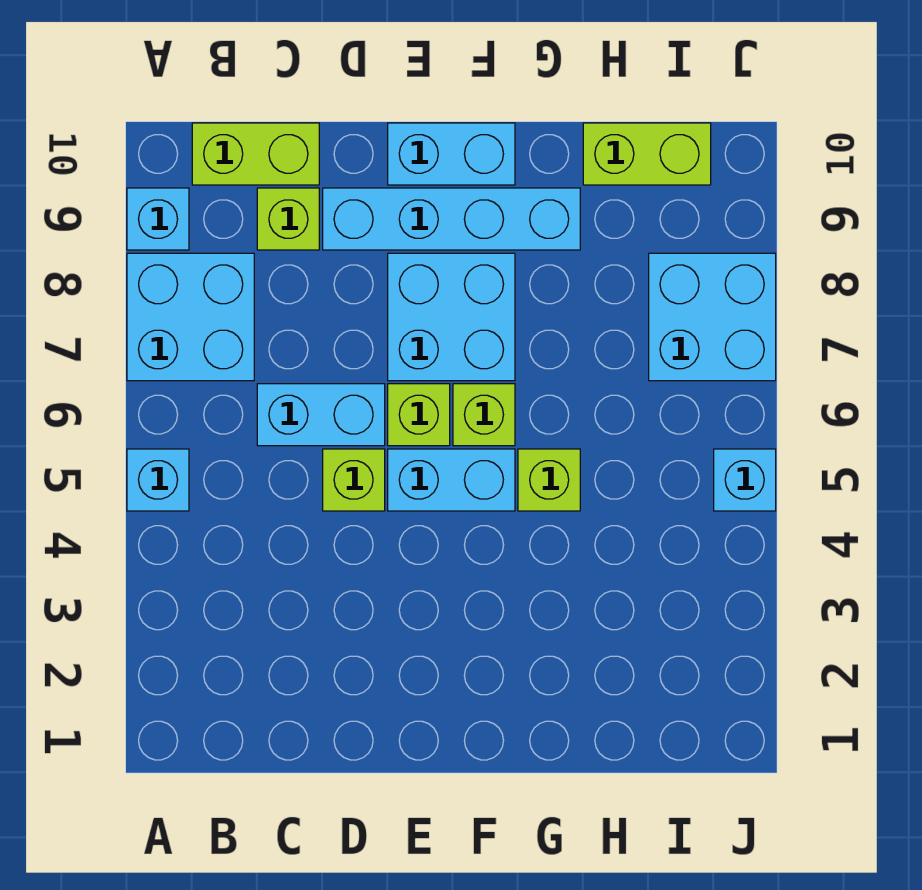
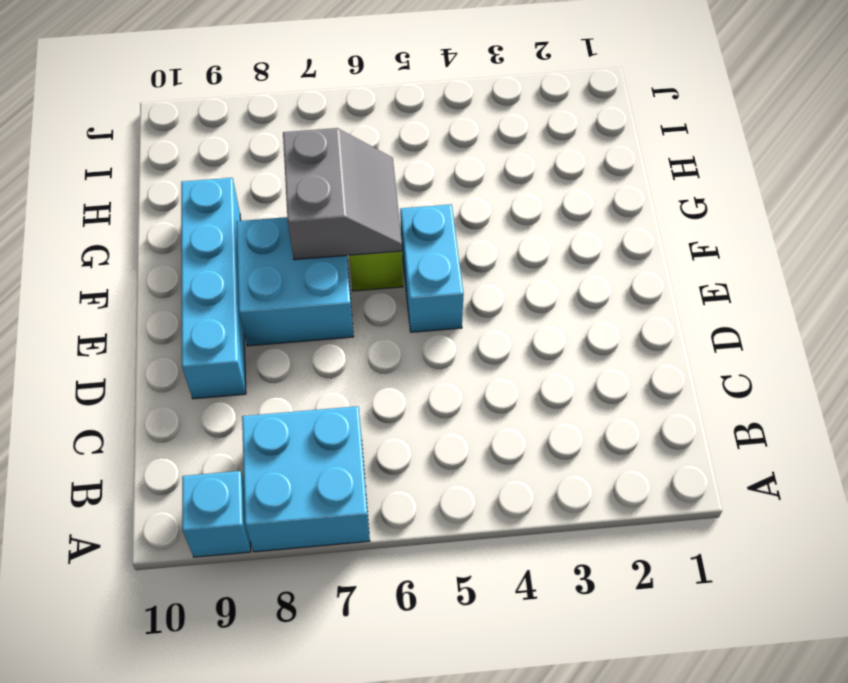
grey 2x2 slope [283,128,402,260] -> none
none -> cyan 1x1 brick [127,449,189,511]
none -> lime 1x2 brick [192,123,319,185]
none -> cyan 1x2 brick [257,384,385,446]

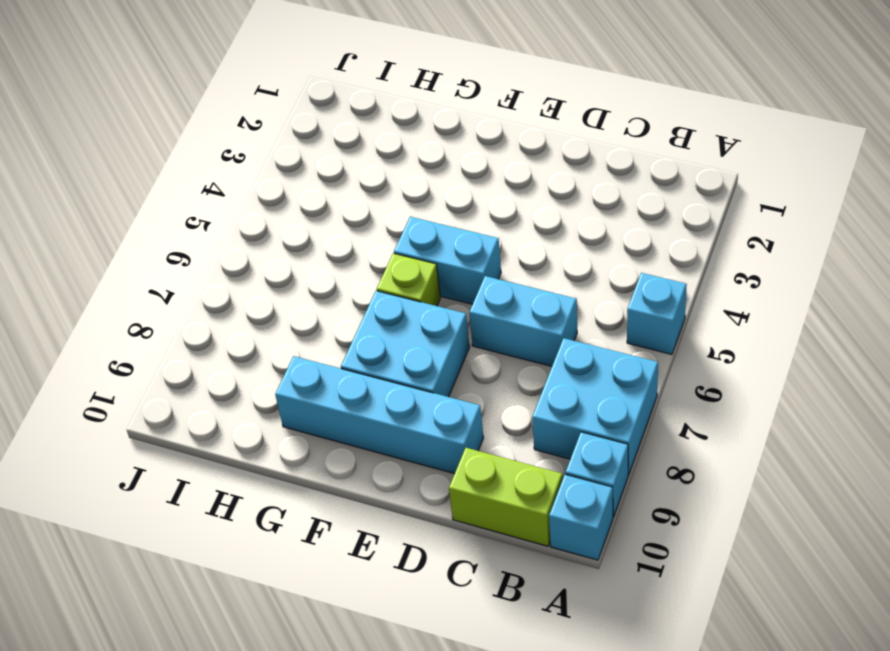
cyan 1x1 brick [549,474,613,560] -> cyan 1x1 brick moved to [714,449,776,511]
none -> lime 1x1 brick [257,188,319,250]
none -> lime 1x1 brick [323,449,385,511]
none -> lime 1x1 brick [388,384,450,446]

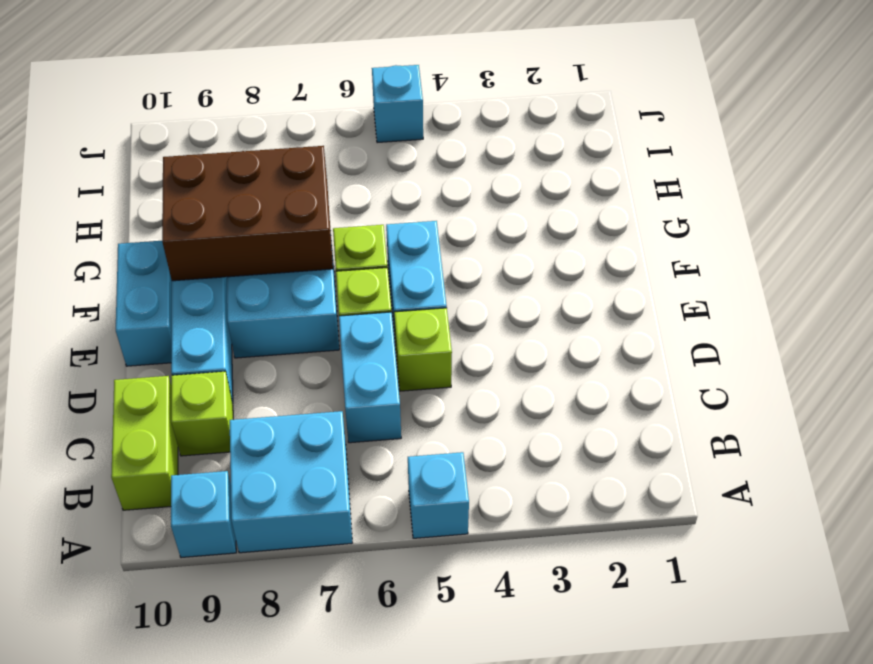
brown 2x3 brick [162,146,333,281] -> none
none -> lime 1x1 brick [518,449,580,511]
none -> lime 1x2 brick [583,123,711,185]
none -> cyan 2x2 brick [649,253,776,381]

